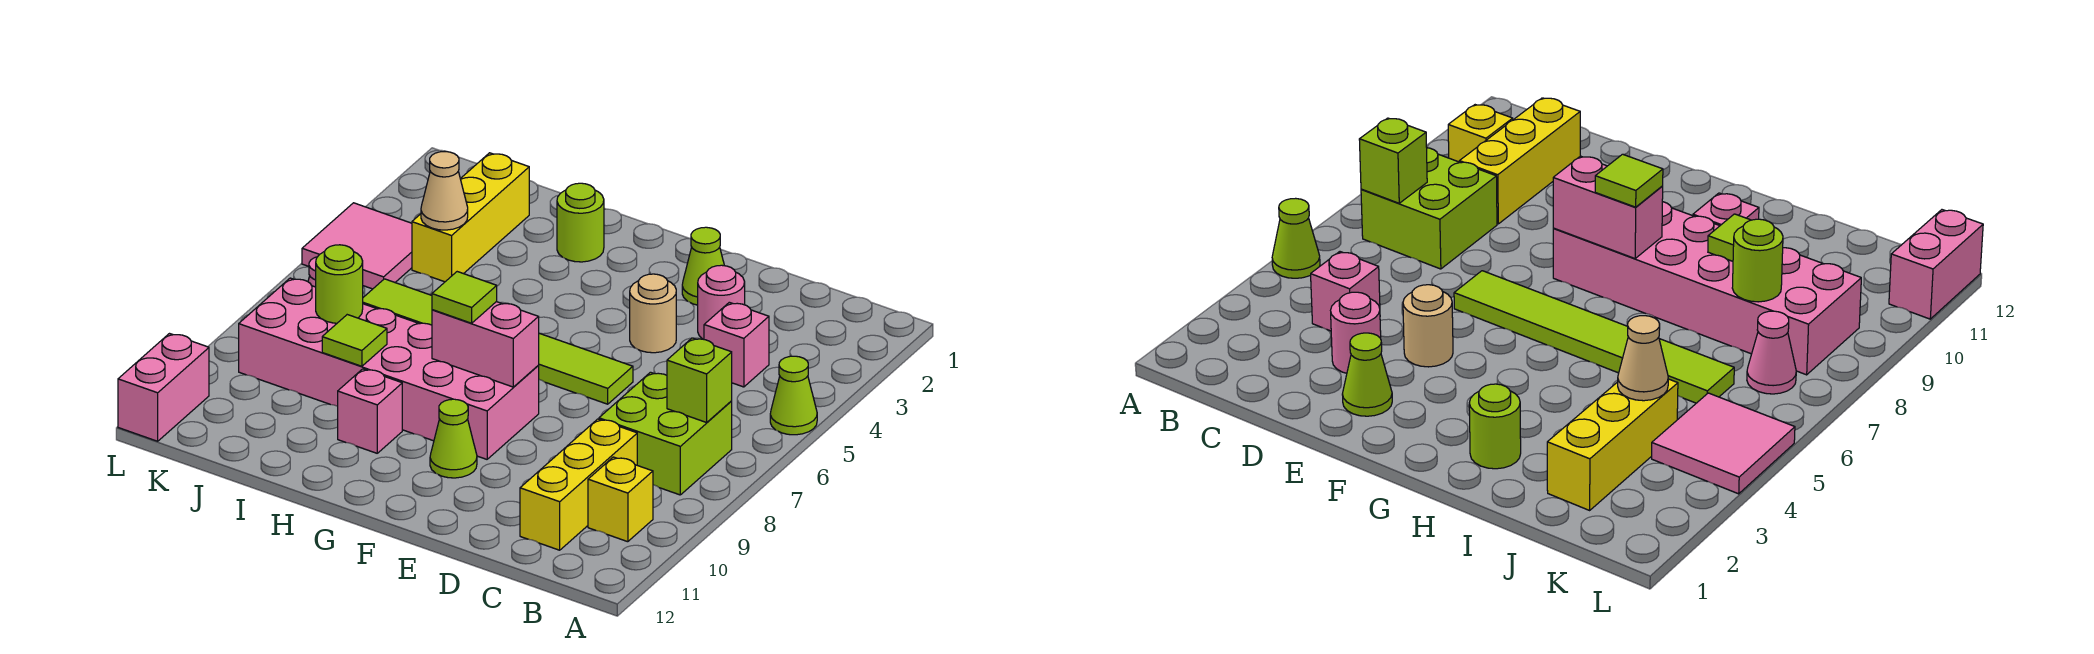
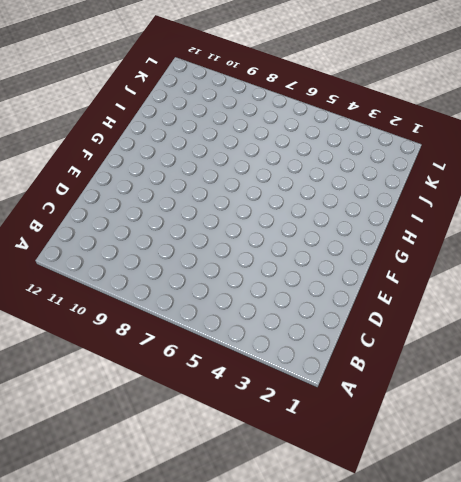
none -> lime 1x1 cone [770,356,817,435]
none -> lime 2x2 brick [599,372,732,495]
none -> yellow 1x1 brick [588,457,653,542]

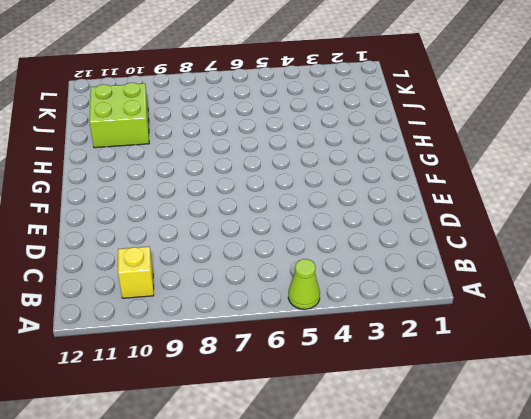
lime 2x2 brick [89,83,149,148] -> lime 2x2 brick moved to [599,372,732,495]
none -> pink 1x1 brick [704,302,769,387]
none -> yellow 1x3 brick [520,419,637,550]
none -> pink 1x1 round brick [698,265,745,339]

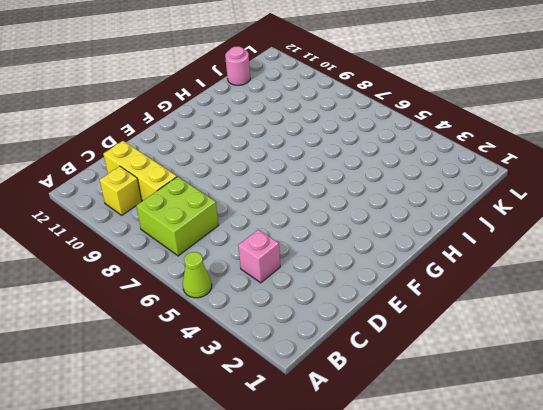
pink 1x1 round brick [225,46,250,85] -> pink 1x1 round brick moved to [698,265,745,339]
none -> lime 1x1 cone [682,227,724,305]
none -> tan 1x1 round brick [630,274,676,353]
none -> lime 1x6 tile [363,279,633,404]

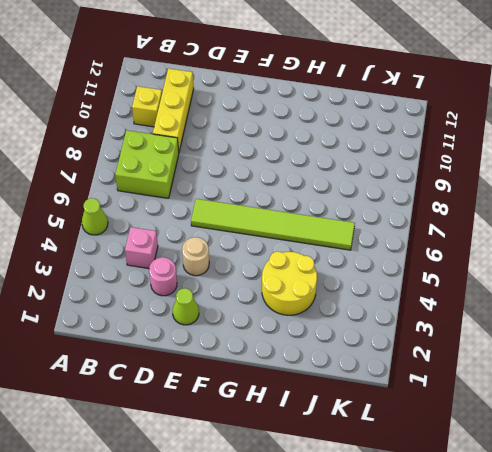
yellow 2x2 round brick [262,252,317,315] -> none
none -> pink 2x6 brick [239,278,539,459]
none -> lime 1x1 cone [430,399,477,478]
none -> lime 1x1 round brick [557,183,604,262]

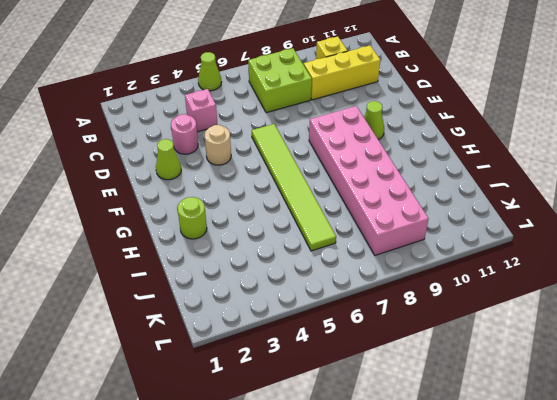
none -> pink 1x1 brick [338,369,402,453]
none -> yellow 1x3 brick [412,153,529,282]
none -> pink 2x2 tile [302,203,412,289]

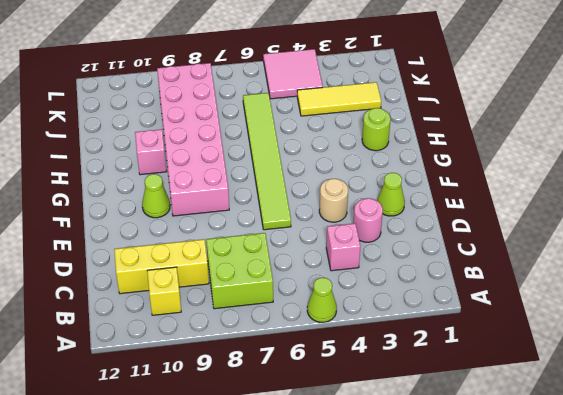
yellow 1x3 tile [297,82,381,116] -> yellow 1x3 brick [412,153,529,282]
none -> pink 1x1 cone [1747,311,1796,394]
none -> pink 1x2 brick [118,334,209,441]
none -> lime 1x1 brick [667,338,732,422]

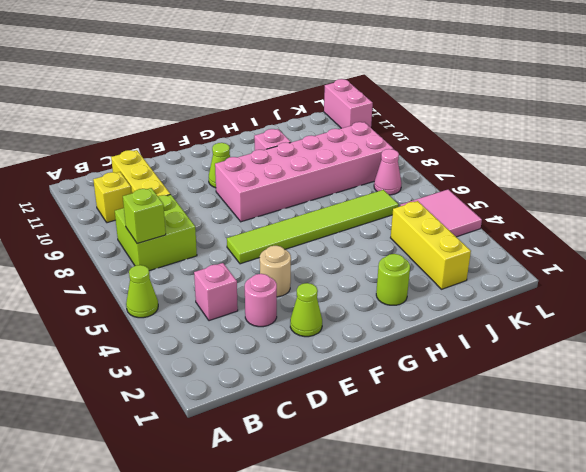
none -> pink 1x2 brick [432,302,539,387]
none -> lime 1x1 tile [322,315,387,366]
none -> tan 1x1 cone [421,152,468,230]

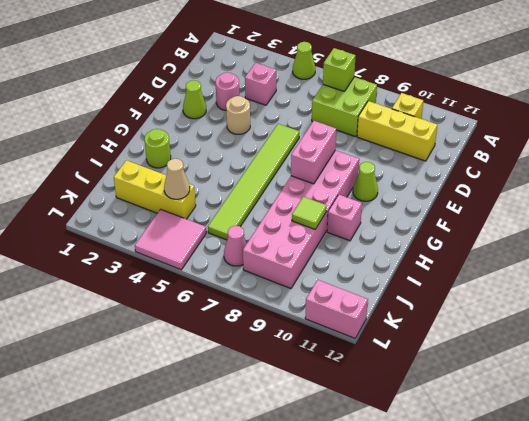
none -> lime 1x1 round brick [316,245,363,323]
none -> lime 1x1 tile [432,272,497,323]

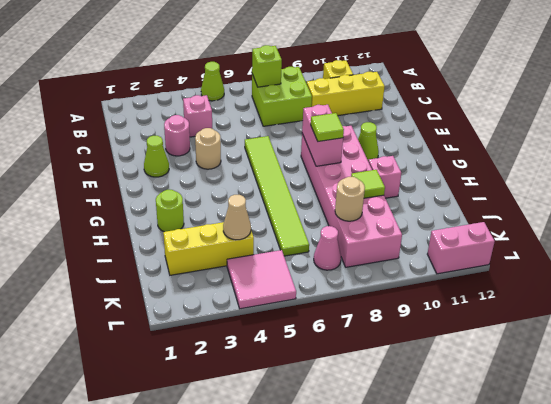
tan 1x1 round brick [335,177,365,221] -> lime 1x1 round brick [316,245,363,323]

